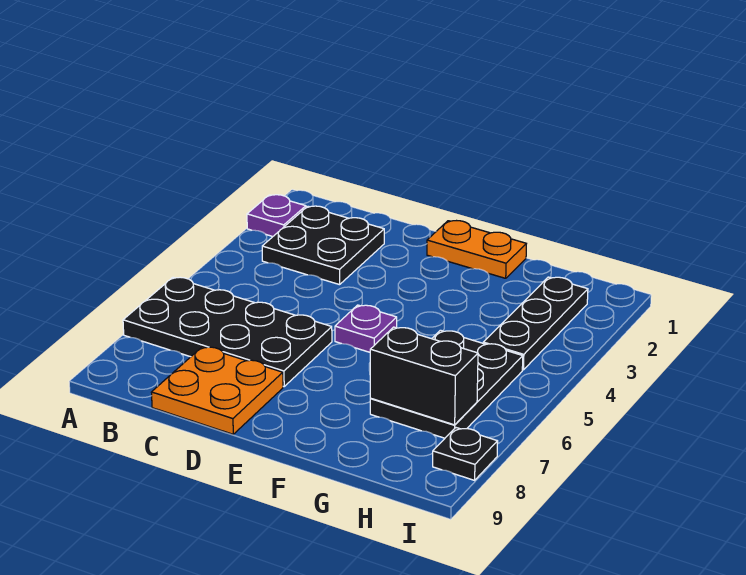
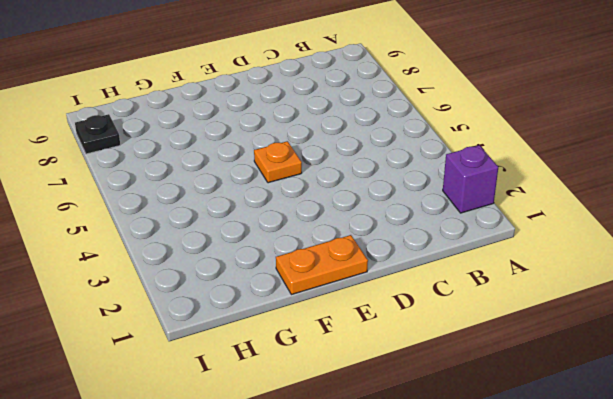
purple 1x1 brick [443,145,498,213] -> purple 1x1 plate [247,195,306,236]
orange 1x1 plate [254,141,302,183] -> purple 1x1 plate [335,305,397,352]
none -> black 2x4 plate [123,277,332,387]
none -> black 2x2 plate [262,206,384,285]

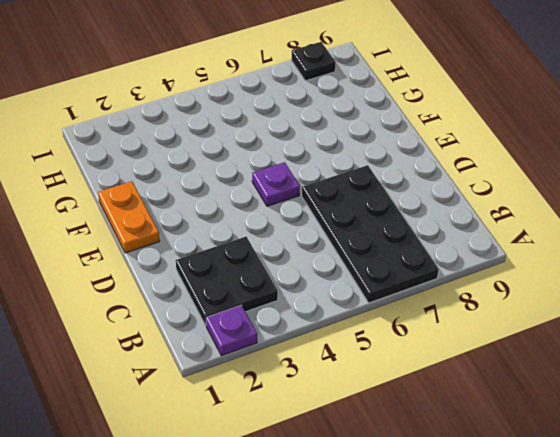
none -> orange 2x2 plate [151,347,283,434]
none -> black 2x3 plate [370,330,523,438]

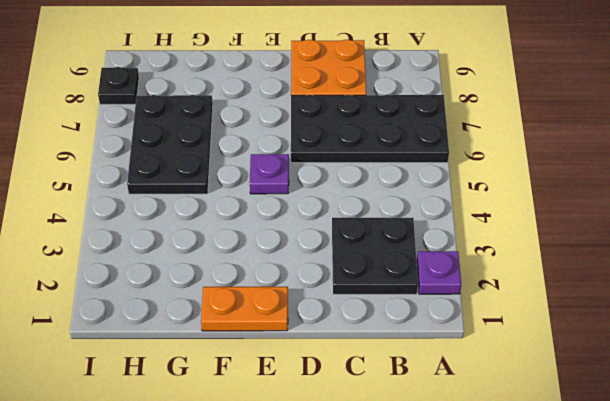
none -> black 1x3 plate [483,277,588,370]
none -> black 1x2 brick [370,327,478,425]

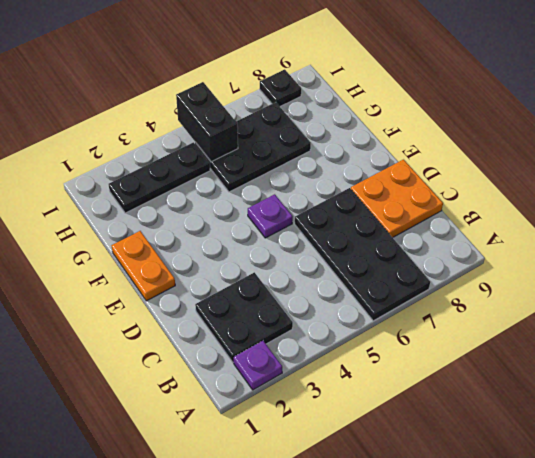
black 1x2 brick [176,82,238,162] -> black 1x2 brick moved to [370,327,478,425]

